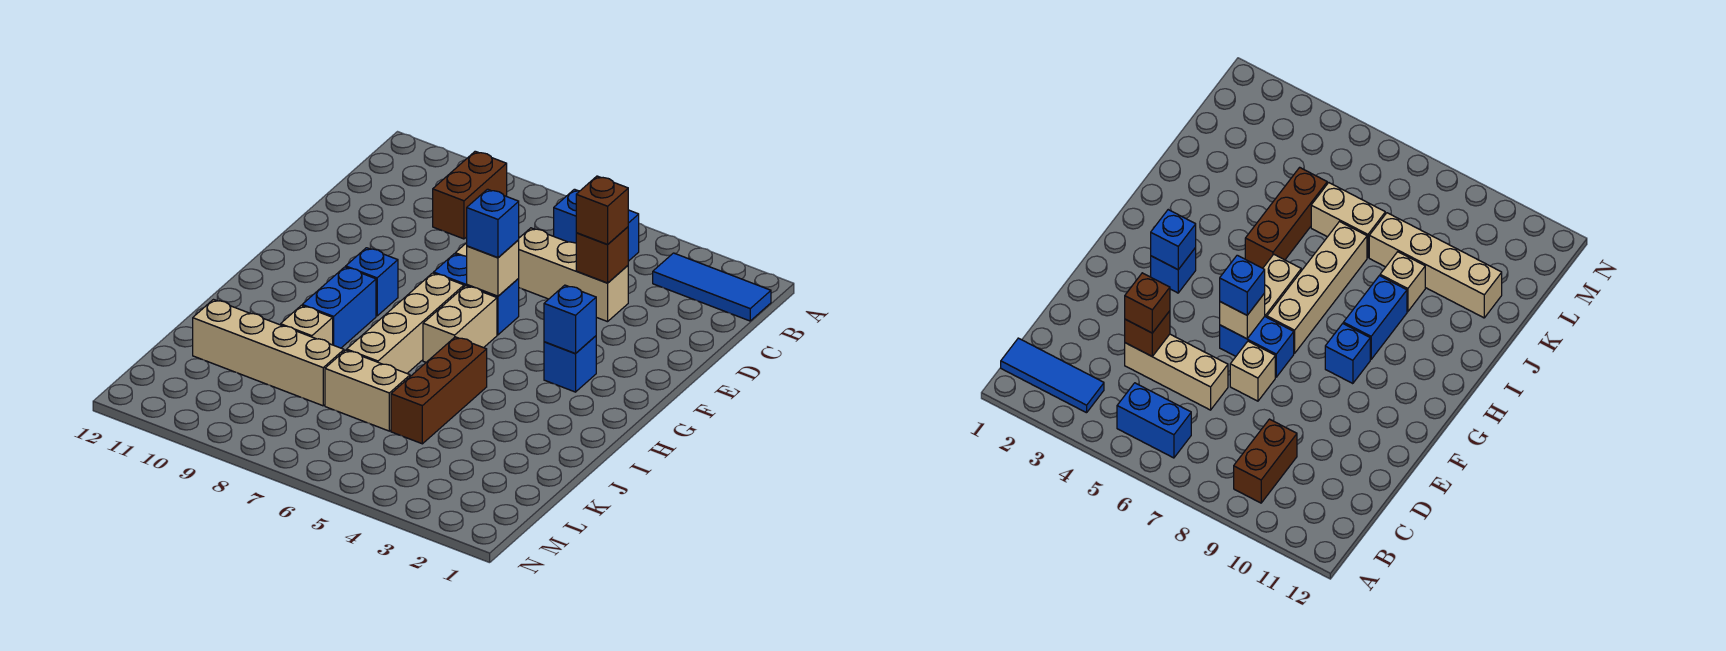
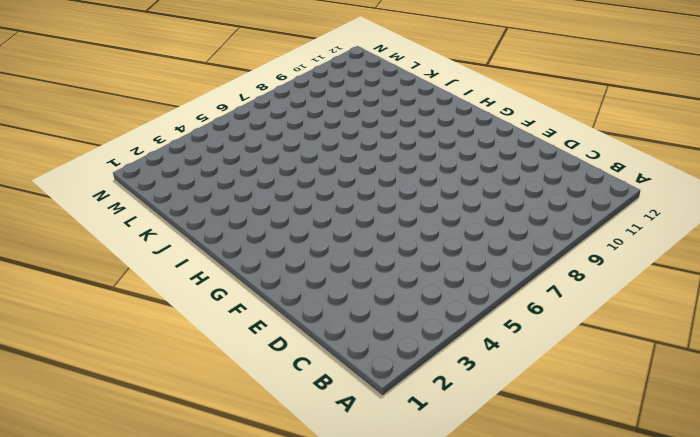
none -> blue 1x3 tile [653,253,771,321]
none -> blue 1x2 brick [554,189,639,261]
none -> brown 1x2 brick [433,151,507,239]

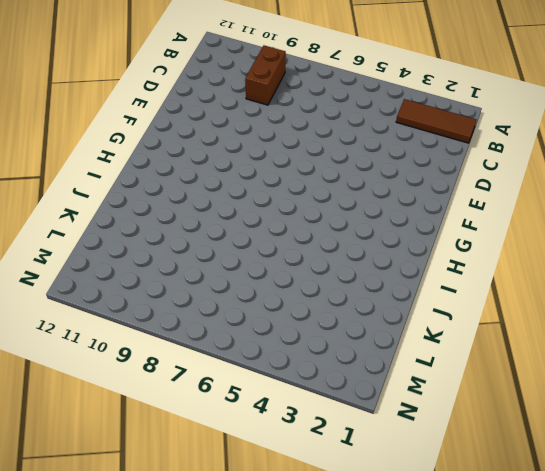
brown 1x3 tile [396,99,476,143] -> blue 1x3 tile [653,253,771,321]
none -> blue 1x2 brick [554,189,639,261]
none -> tan 1x3 brick [518,228,628,322]
none -> tan 1x1 brick [1230,341,1275,401]

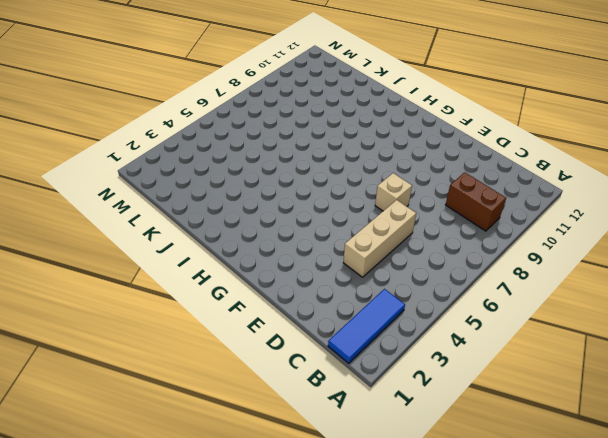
none -> blue 1x2 brick [554,189,639,261]
none -> blue 1x2 brick [434,254,519,335]
none -> blue 1x1 brick [544,336,596,392]

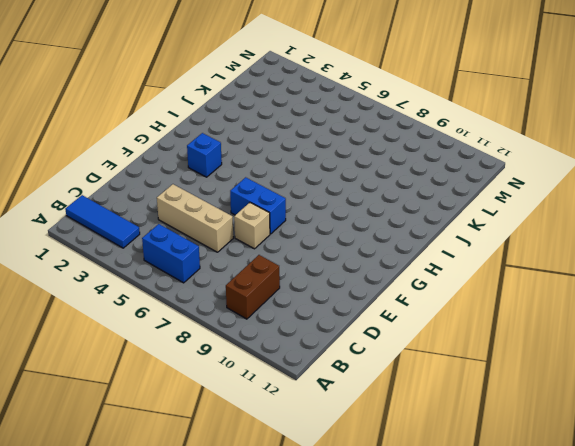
none -> tan 1x2 brick [423,286,497,362]
none -> tan 1x4 brick [347,273,464,373]
none -> blue 1x1 brick [346,248,398,316]

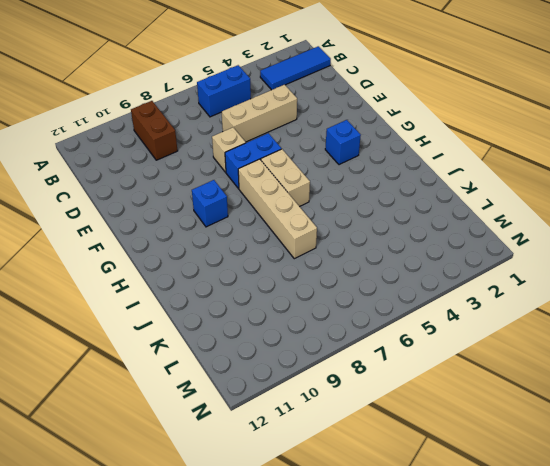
none -> blue 1x2 brick [302,267,376,348]
none -> brown 1x3 brick [391,337,487,444]
none -> tan 1x1 brick [281,306,333,345]

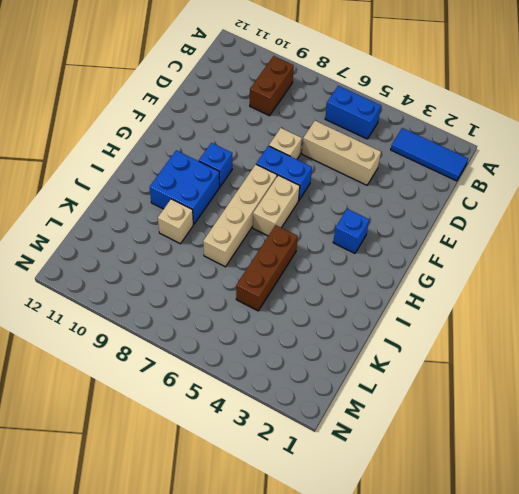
blue 2x2 brick [150,150,220,224] -> blue 1x2 brick [302,267,376,348]
none -> tan 1x2 brick [325,350,410,431]
none -> tan 1x4 brick [193,300,344,406]
none -> brown 1x1 brick [576,227,628,283]

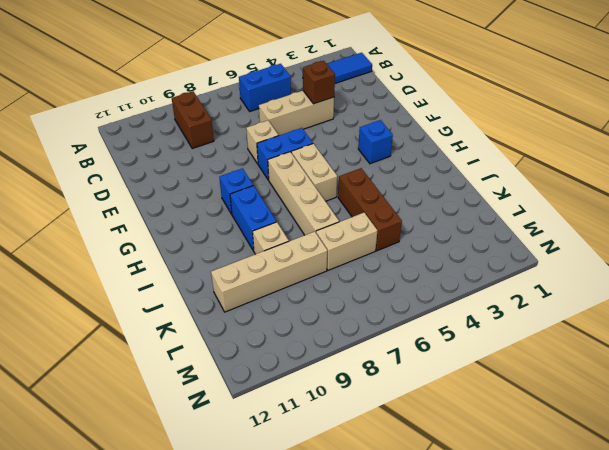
none -> tan 1x1 brick [467,240,519,296]
none -> blue 1x1 brick [544,285,596,353]
none -> brown 1x1 brick [576,176,628,244]

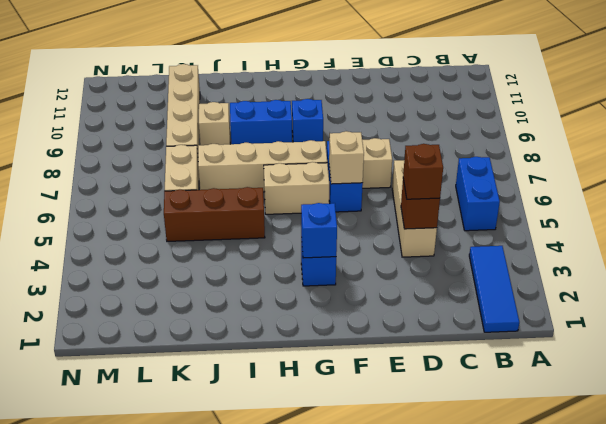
none -> brown 1x2 brick [433,151,507,239]
none -> blue 1x1 brick [467,189,519,258]

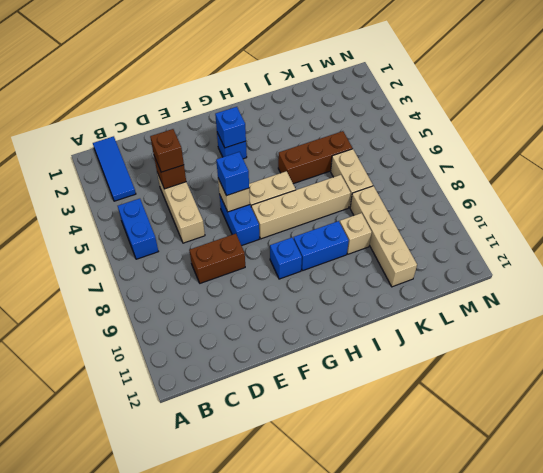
brown 1x2 brick [189,234,245,283] -> brown 1x2 brick moved to [433,151,507,239]
none -> tan 1x1 brick [1230,341,1275,401]

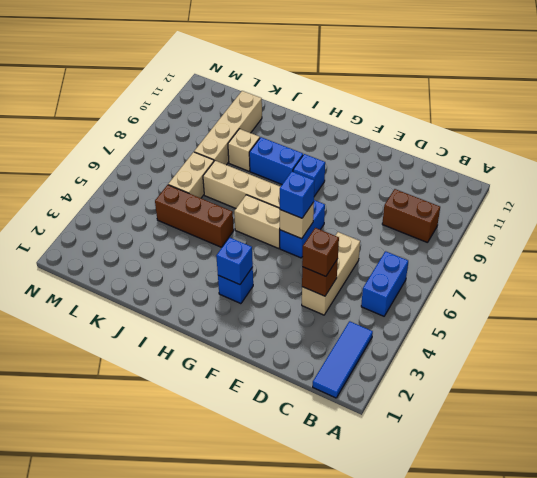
none -> tan 1x1 brick [1230,341,1275,401]

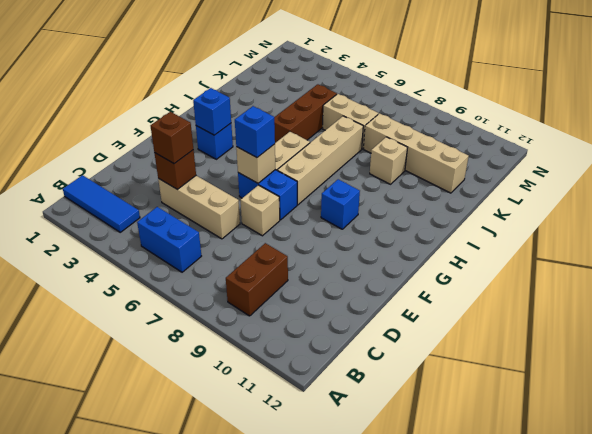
none -> blue 1x2 brick [302,267,376,348]

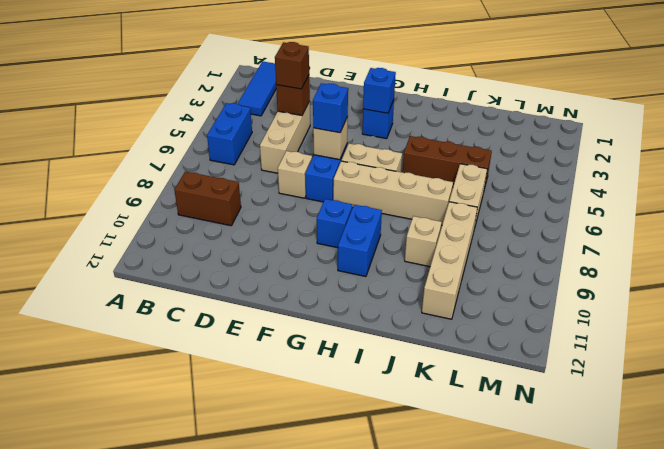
blue 1x2 brick [338,205,382,277] -> blue 1x2 brick turned to [302,267,376,348]

